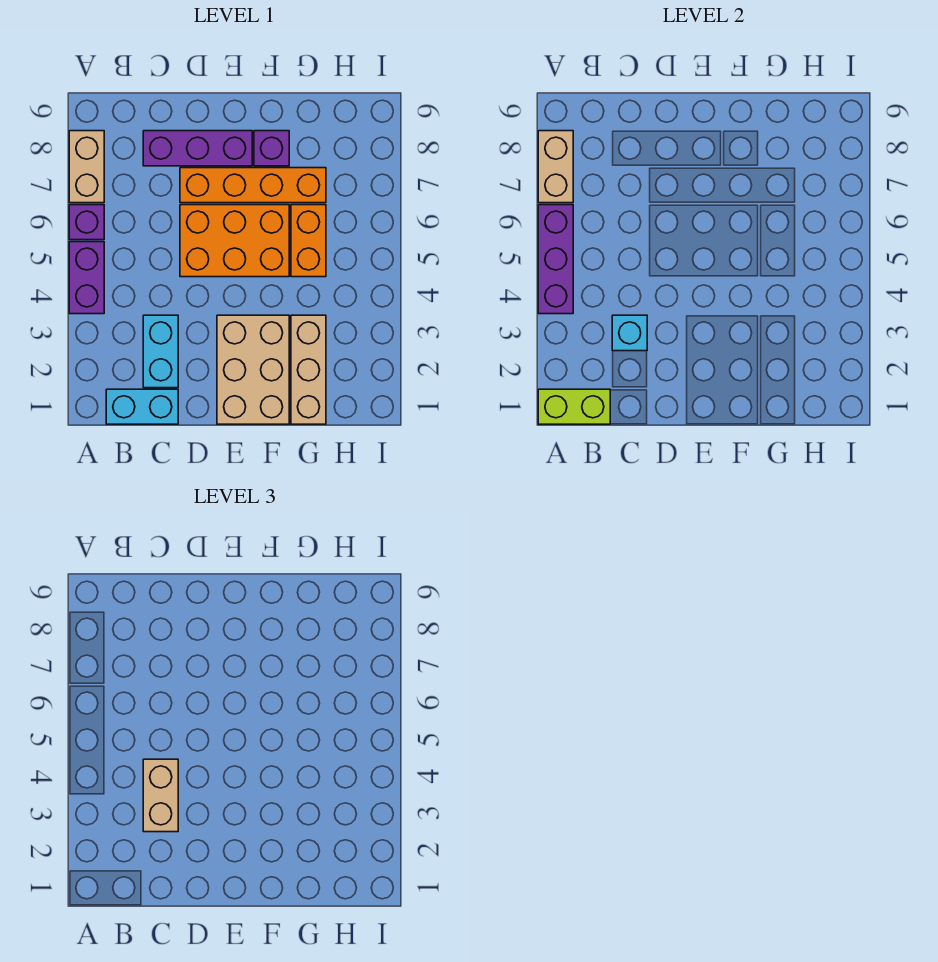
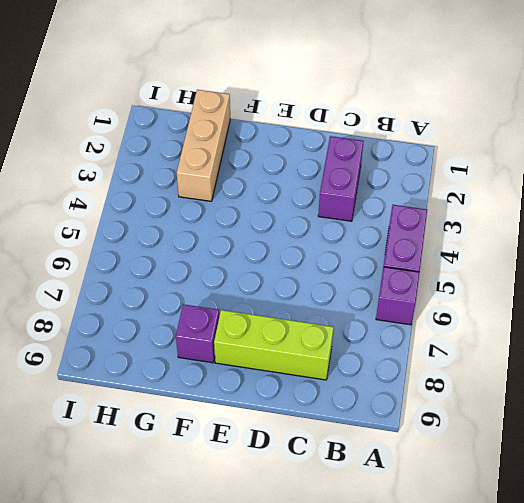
purple 1x2 brick [318,136,364,221] -> cyan 1x2 brick [143,315,178,388]
lime 1x3 brick [214,310,334,380] -> purple 1x3 brick [143,131,252,166]
none -> tan 1x2 brick [69,131,104,203]
none -> cyan 1x2 brick [106,389,178,424]
none -> orange 2x3 brick [180,205,289,277]

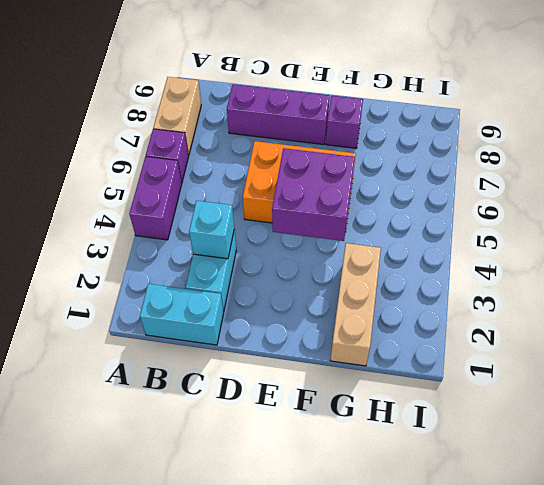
purple 2x2 brick [272,148,355,241] -> none
none -> orange 1x4 brick [180,168,326,203]
none -> tan 2x3 brick [217,315,289,424]
none -> orange 1x2 brick [291,205,326,277]

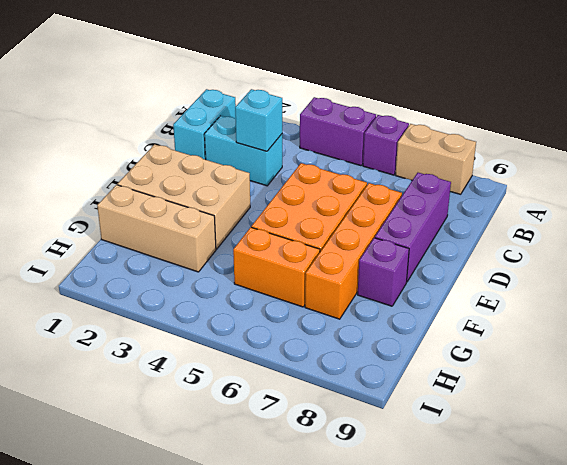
none -> lime 1x2 brick [538,389,610,424]
none -> purple 1x3 brick [538,205,573,314]
none -> tan 1x2 brick [538,131,573,203]

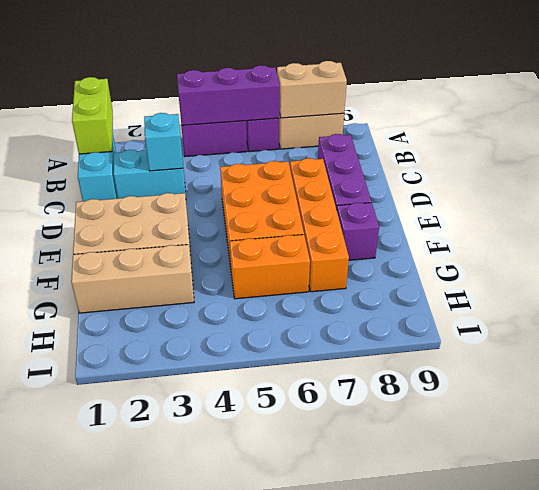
none -> tan 1x2 brick [143,759,178,832]

